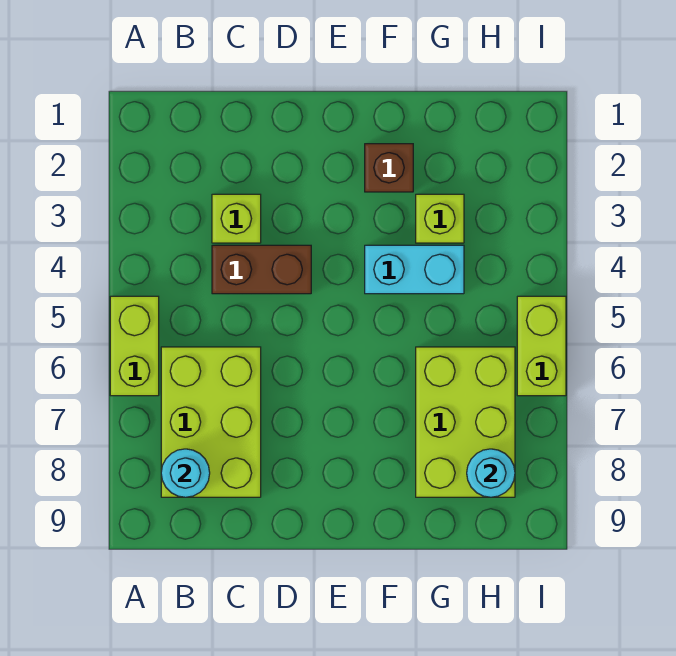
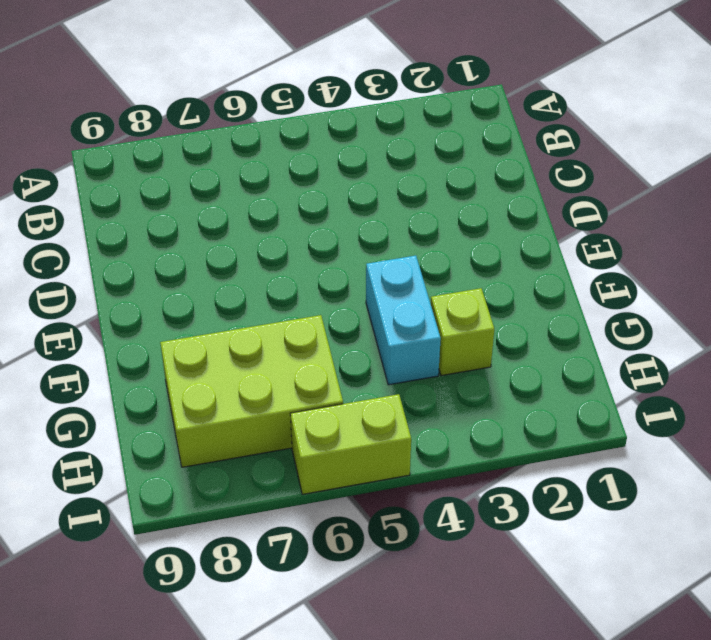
none -> lime 1x2 brick [110,296,159,396]
none -> lime 2x3 brick [161,347,261,497]

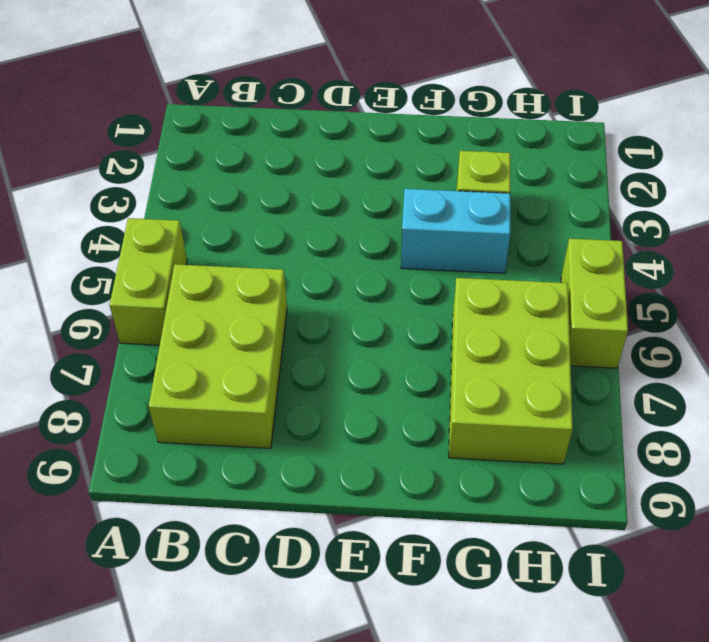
none -> lime 1x1 brick [212,194,261,243]
none -> brown 1x2 brick [212,245,311,294]

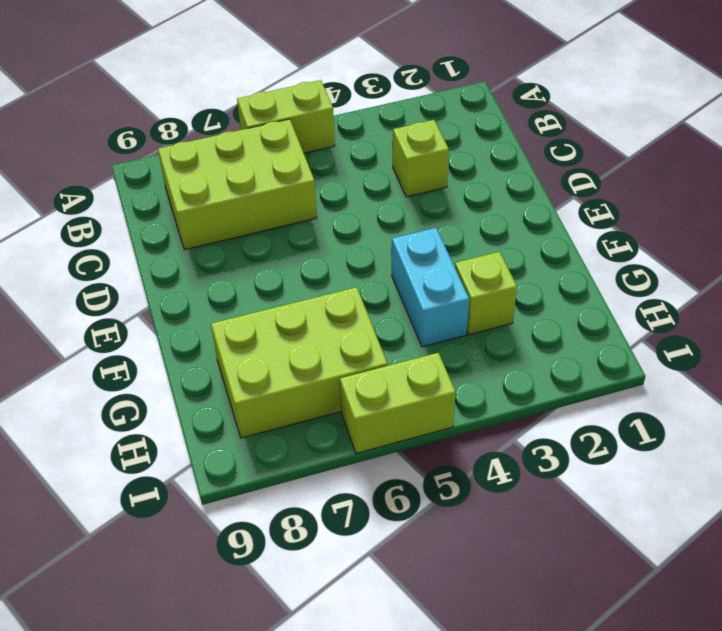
none -> brown 1x2 brick [212,245,311,294]
none -> brown 1x1 brick [365,144,413,192]

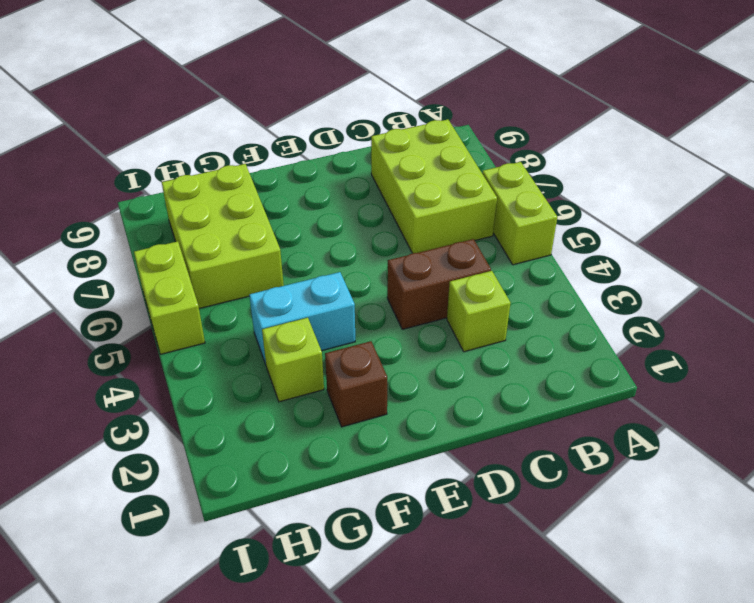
none -> cyan 1x1 round brick [161,449,210,497]
none -> cyan 1x1 round brick [467,449,515,497]

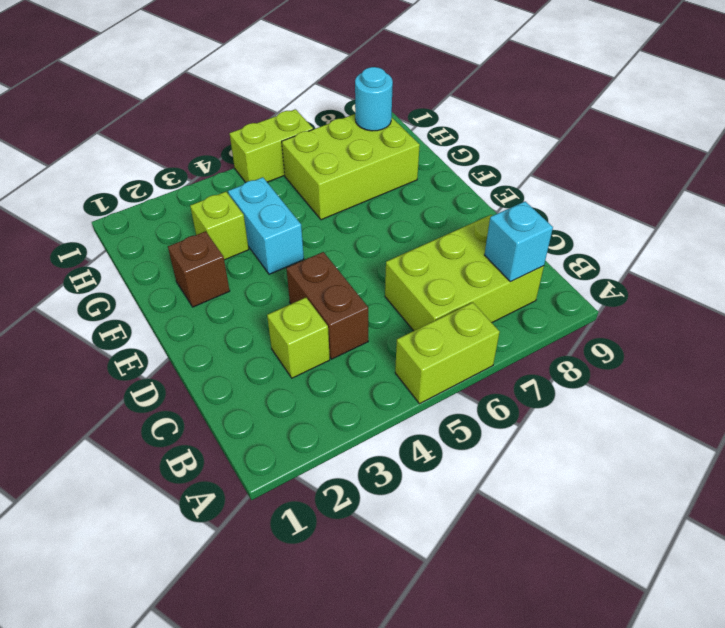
cyan 1x1 brick [484,201,553,282] -> cyan 1x1 round brick [161,449,210,497]

